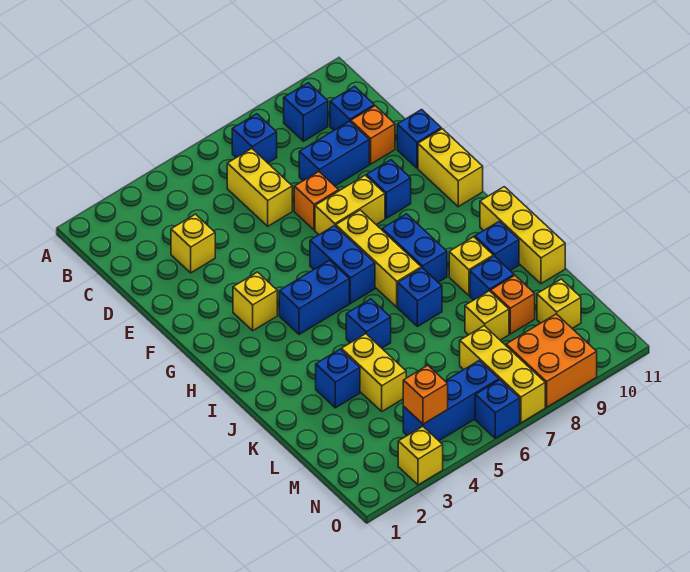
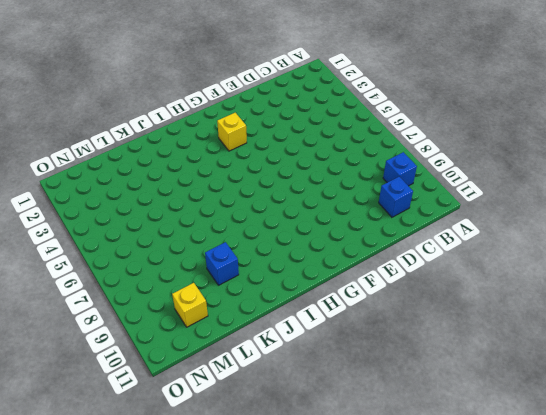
none -> blue 1x1 brick [232,114,277,163]
none -> yellow 1x2 brick [227,149,292,226]
none -> yellow 1x1 brick [171,214,215,273]
none -> blue 1x2 brick [299,121,369,186]

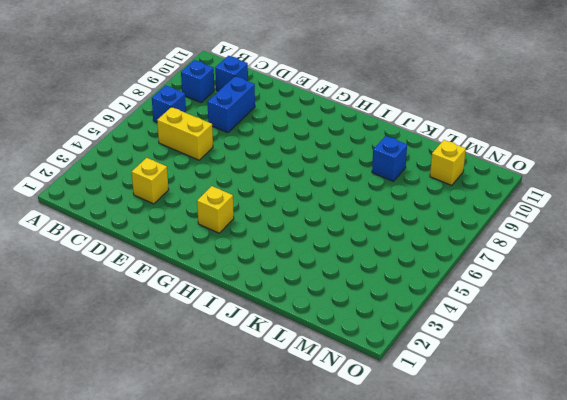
none -> orange 1x1 brick [351,106,395,164]
none -> orange 1x1 brick [294,172,339,230]
none -> blue 1x1 brick [397,110,441,168]
none -> yellow 1x2 brick [315,175,385,235]

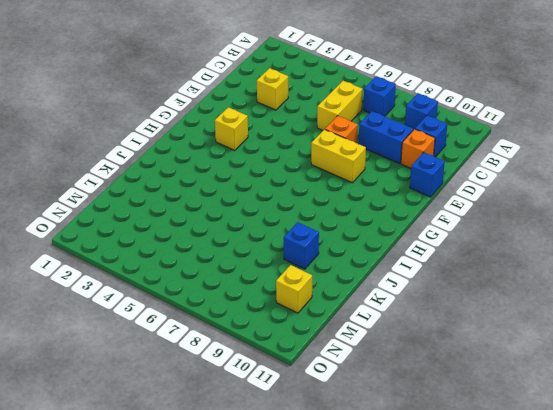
none -> blue 1x1 brick [366,160,411,218]
none -> yellow 1x2 brick [418,129,483,207]
none -> blue 1x2 brick [310,225,375,303]
none -> yellow 1x3 brick [336,210,421,307]

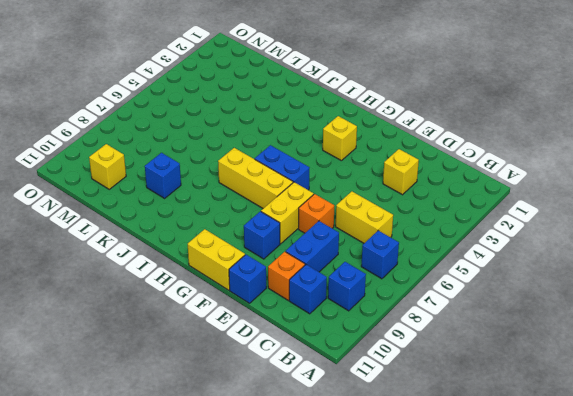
none -> blue 1x2 brick [279,260,349,335]
none -> blue 1x2 brick [382,214,447,282]
none -> yellow 1x3 brick [480,187,565,284]
none -> blue 1x1 brick [346,299,391,348]

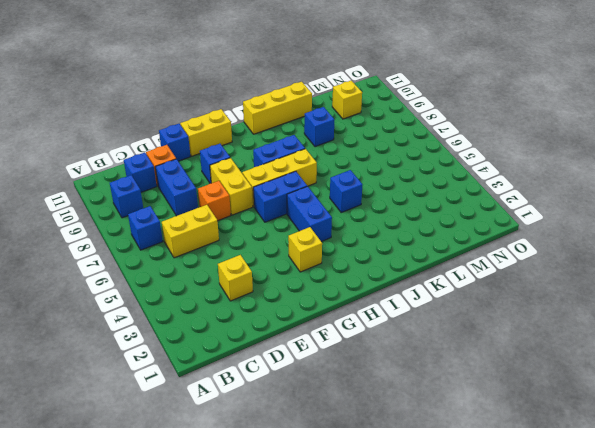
none -> blue 1x1 brick [398,268,442,327]
none -> yellow 1x1 brick [449,237,493,295]
none -> blue 1x1 brick [475,221,519,271]
none -> blue 1x1 brick [316,349,360,408]

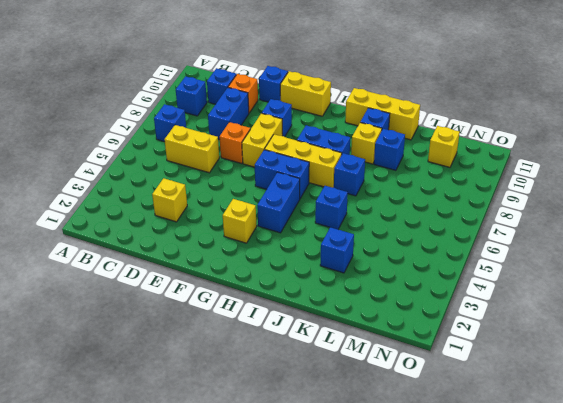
none -> yellow 1x2 brick [341,334,406,411]
none -> yellow 1x1 brick [465,291,509,340]
none -> orange 1x1 brick [491,276,535,334]
none -> yellow 1x3 brick [460,326,545,423]

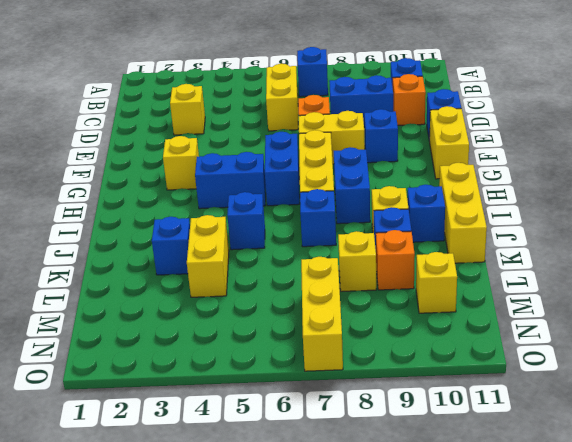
none -> blue 1x1 brick [284,83,328,141]
none -> blue 1x3 brick [403,361,499,441]
none -> orange 2x2 brick [506,314,597,407]
none -> yellow 1x1 brick [398,426,443,485]

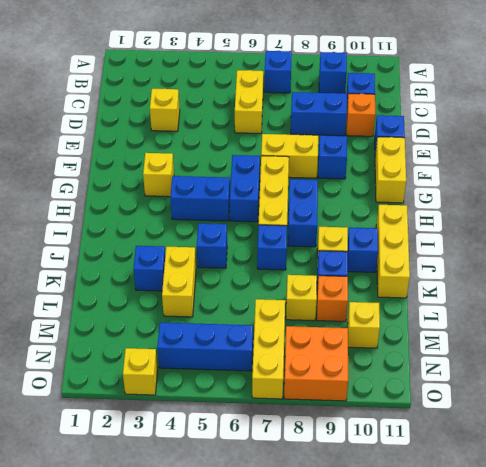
none -> orange 1x1 brick [294,172,339,230]
none -> blue 1x1 brick [475,380,520,438]
none -> orange 1x1 brick [403,365,448,424]

